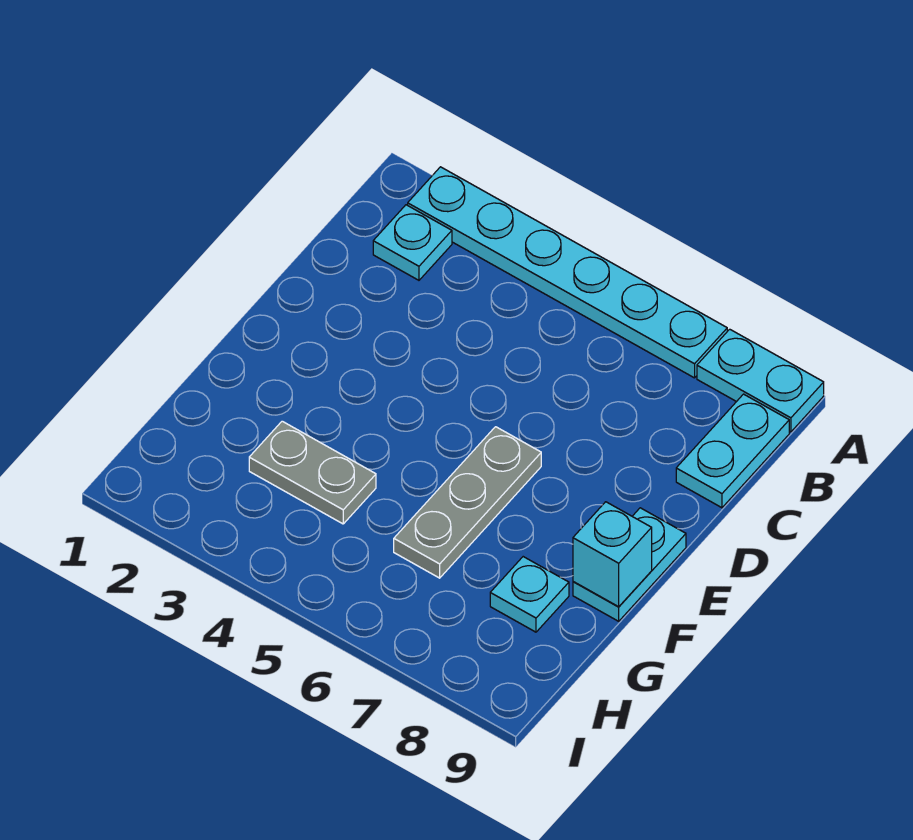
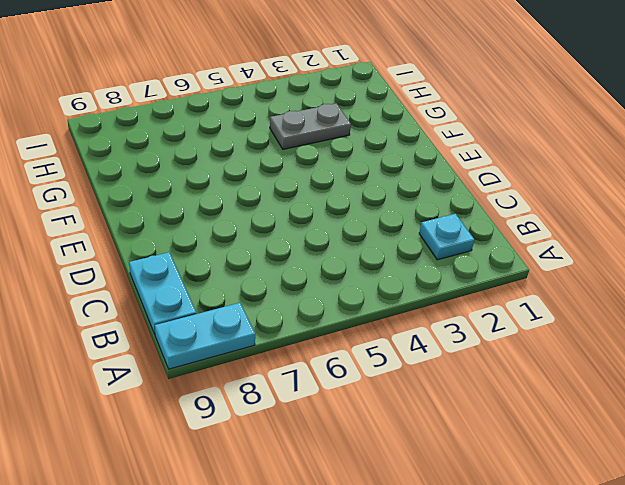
none -> cyan 1x6 plate [408,167,727,378]
none -> grey 1x3 plate [394,427,541,578]

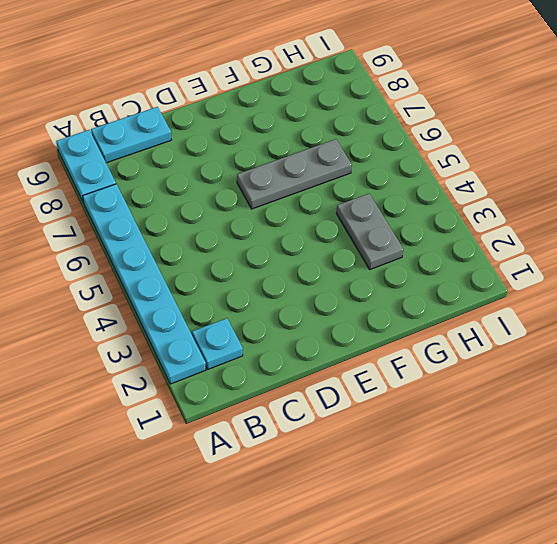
none -> cyan 1x2 plate [573,508,686,621]
none -> cyan 1x1 plate [490,557,569,632]

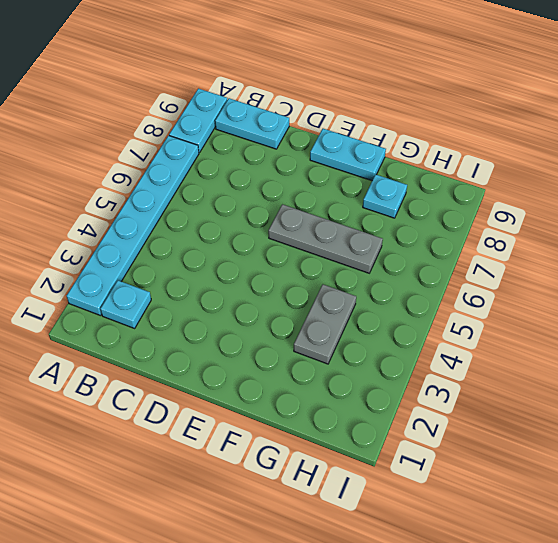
none -> cyan 1x1 brick [573,502,652,607]

